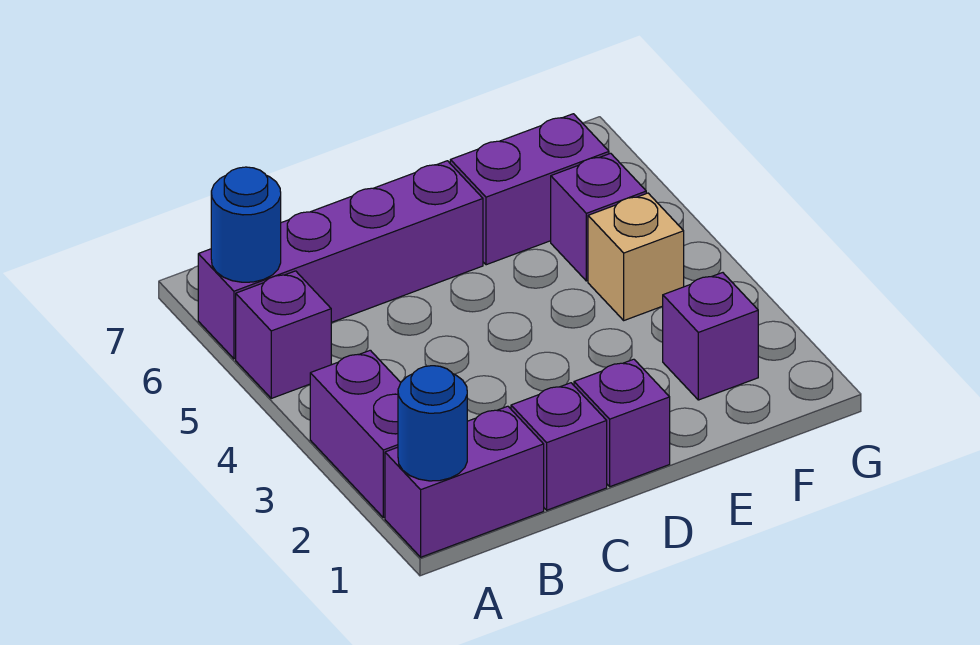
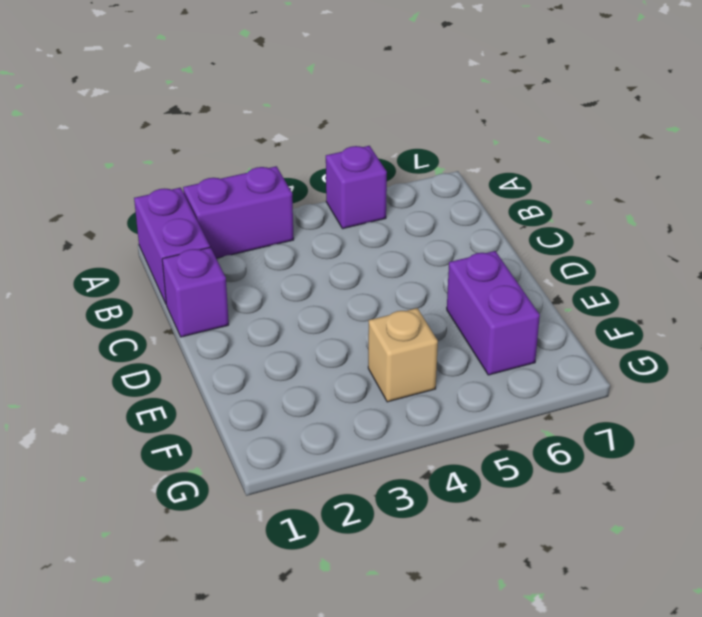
none -> purple 1x4 brick [198,161,483,359]
none -> purple 1x1 brick [574,359,670,487]
none -> purple 1x1 brick [663,273,758,400]

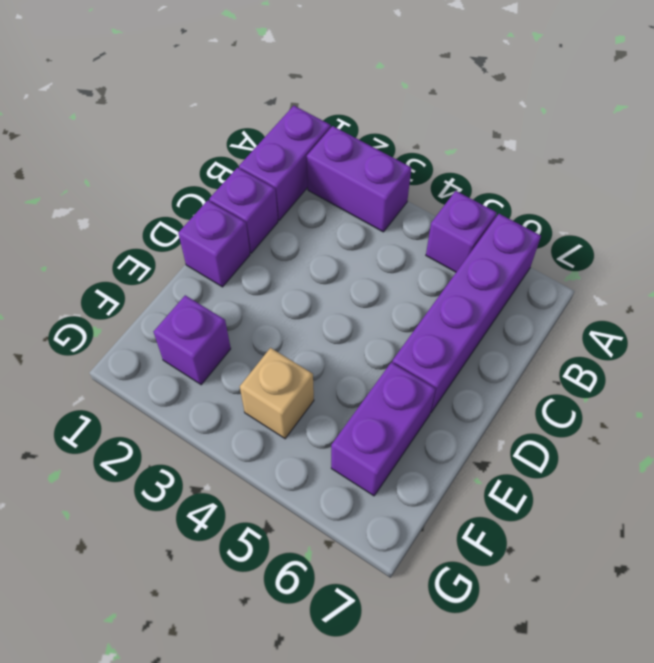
none -> purple 1x1 brick [551,153,646,281]
none -> blue 1x1 round brick [398,366,467,481]
none -> blue 1x1 round brick [211,167,281,282]

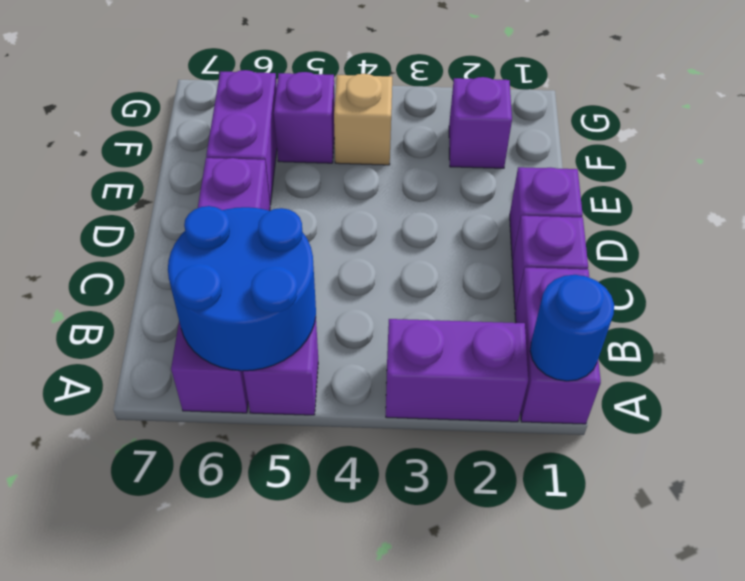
blue 2x2 round brick [168,206,316,371] -> blue 1x1 round brick [211,167,281,282]

